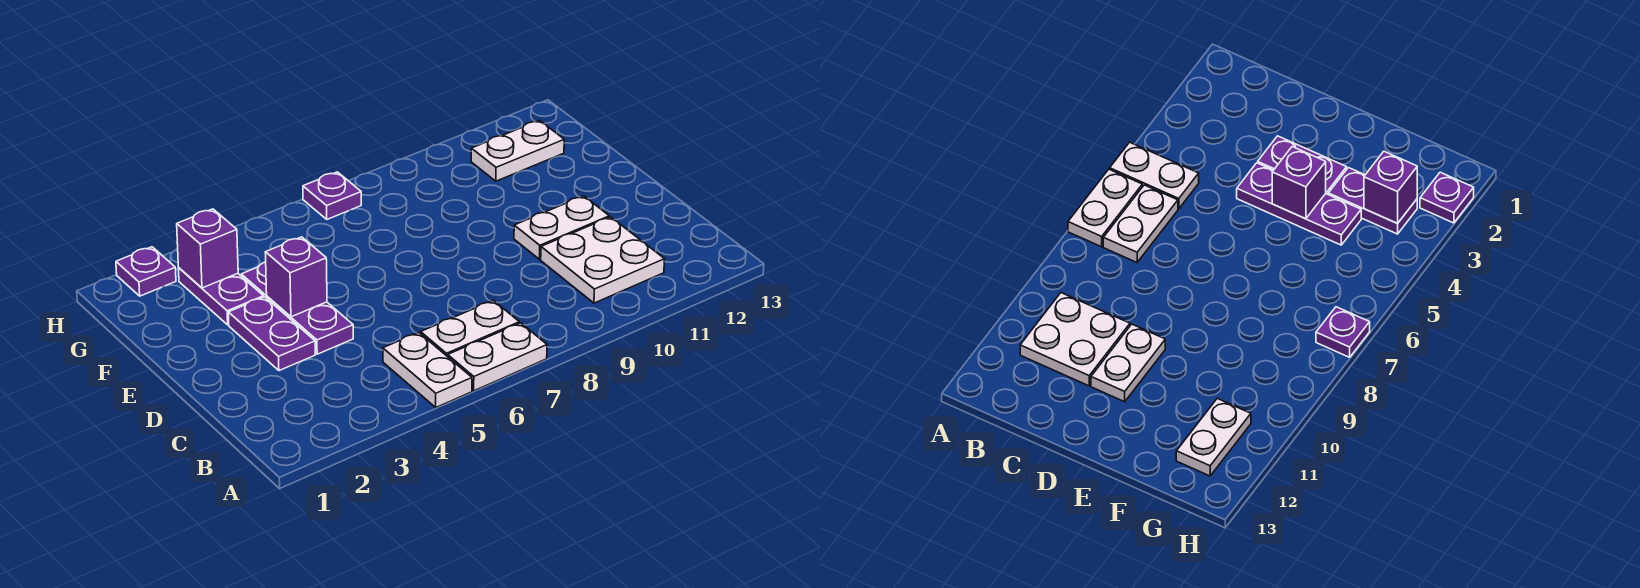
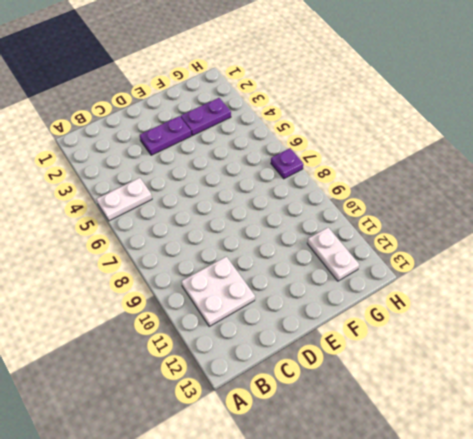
none -> white 1x2 plate [448,323,547,391]
none -> white 1x2 plate [421,300,519,357]
none -> purple 1x3 plate [241,262,353,354]

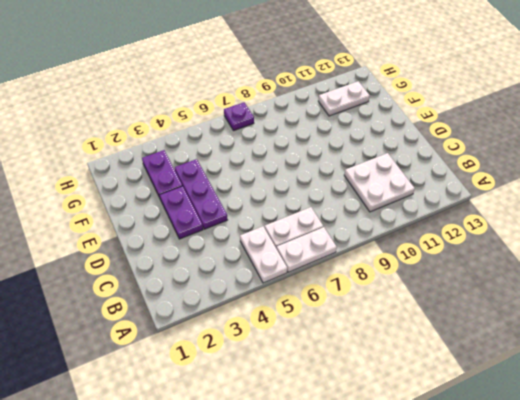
none -> white 1x2 plate [514,196,609,259]
none -> purple 1x1 plate [116,247,176,296]
none -> purple 1x1 brick [265,237,327,317]

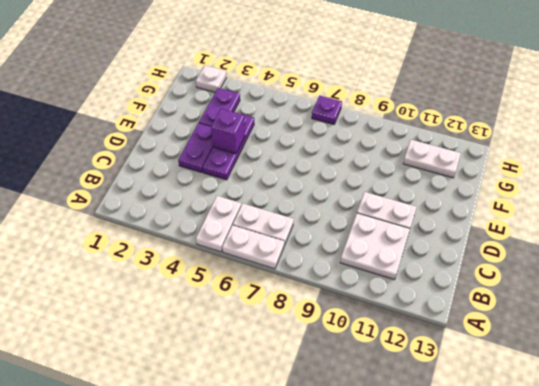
white 1x1 plate [196,65,226,92] -> purple 1x1 plate [116,247,176,296]
none -> purple 1x1 brick [177,209,238,288]

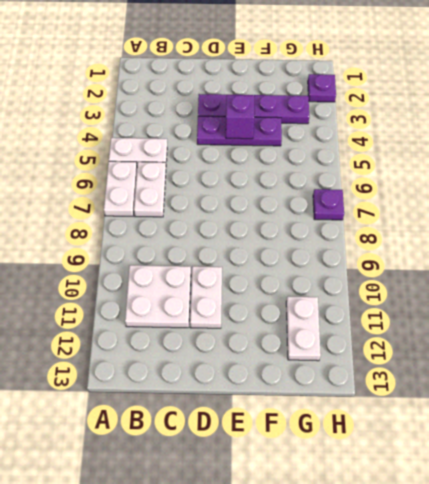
none -> purple 1x1 brick [177,209,238,288]

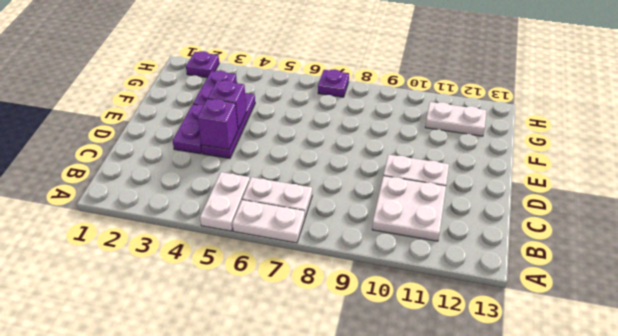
purple 1x1 brick [198,99,238,150] -> purple 1x1 brick moved to [177,209,238,288]

